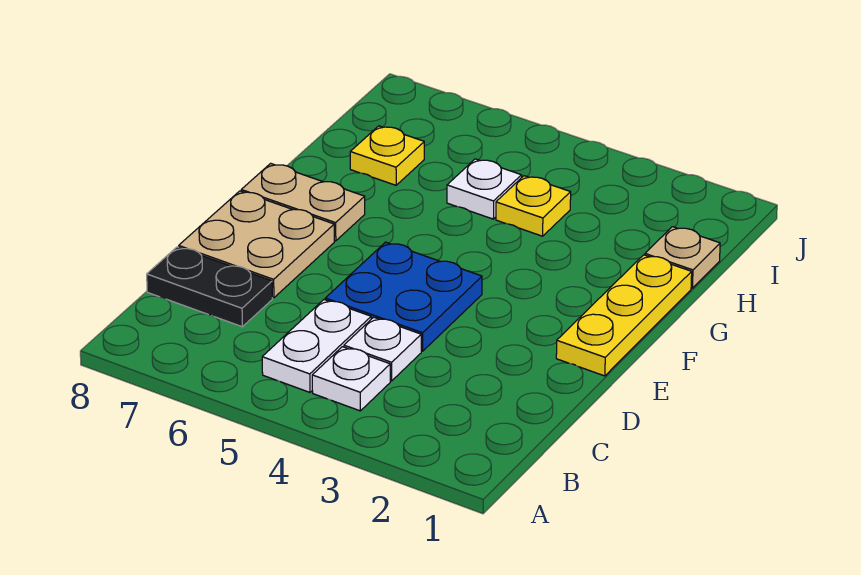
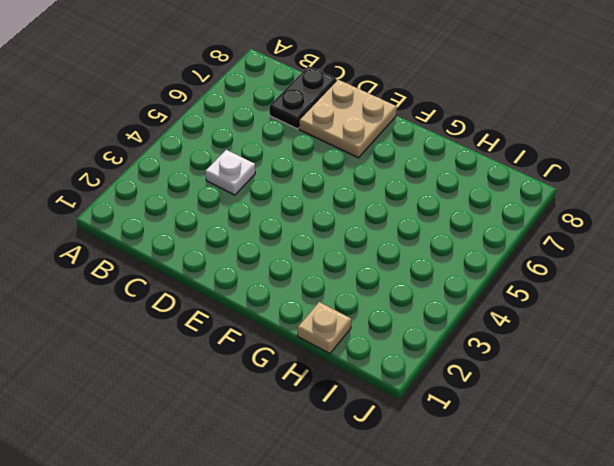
none -> white 1x1 plate [312,347,390,411]
none -> white 1x2 plate [262,300,371,392]
none -> blue 2x2 plate [325,242,482,351]

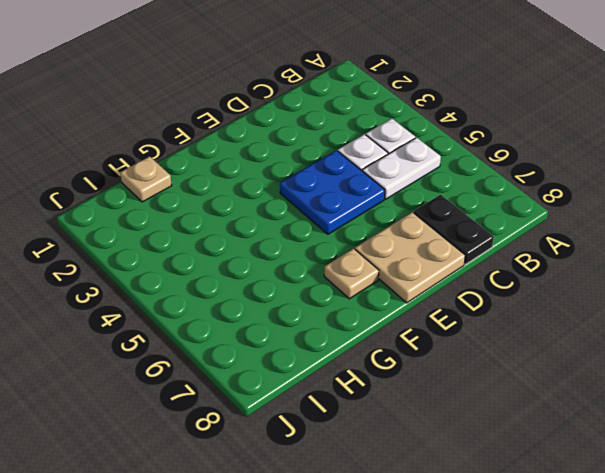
tan 1x1 plate [324,249,379,299] -> tan 1x2 plate [241,163,365,241]
none -> yellow 1x3 plate [556,255,692,376]
none -> yellow 1x1 plate [496,176,571,236]
none -> white 1x1 plate [447,159,522,219]

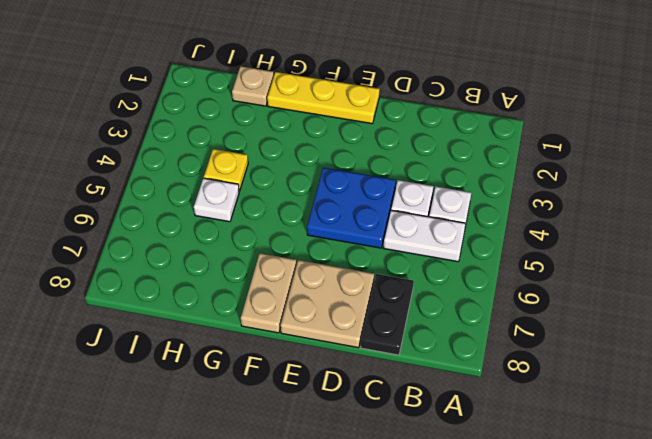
none -> yellow 1x1 plate [350,126,424,185]

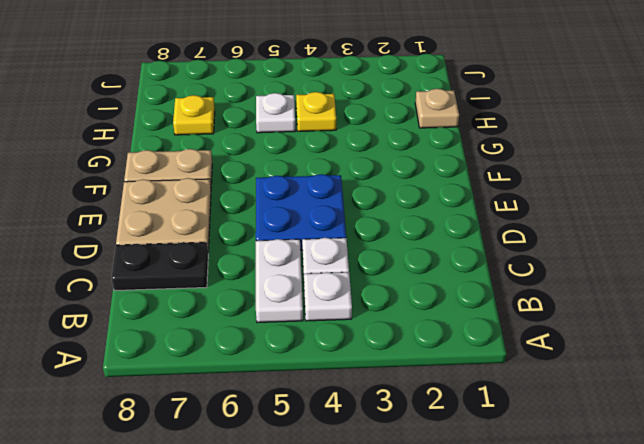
none -> yellow 1x3 plate [556,255,692,376]

